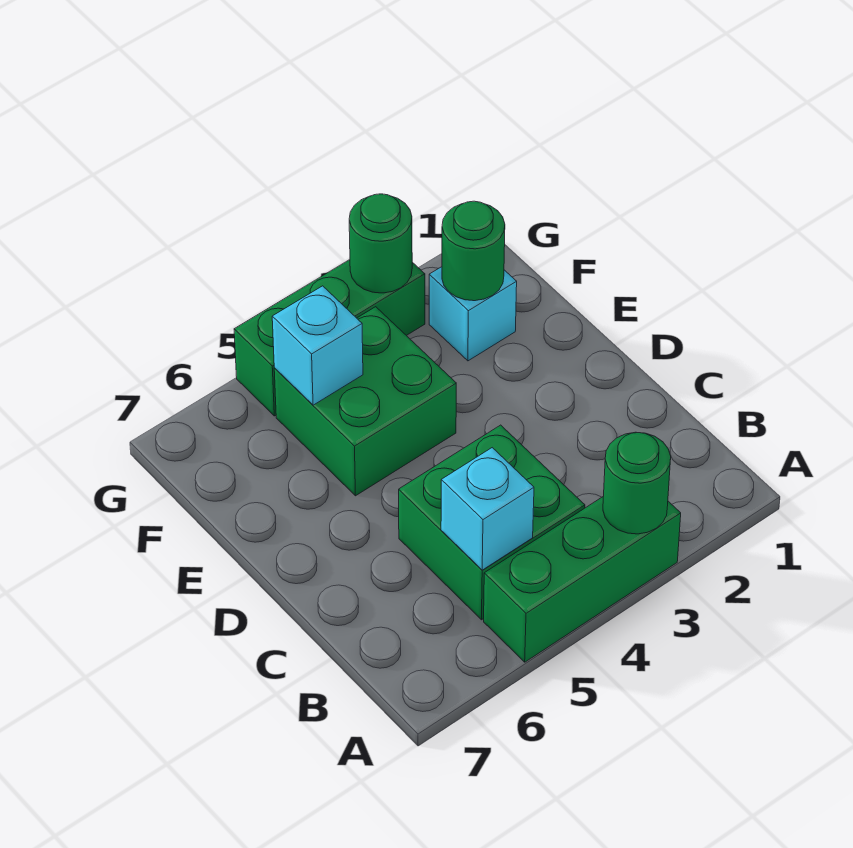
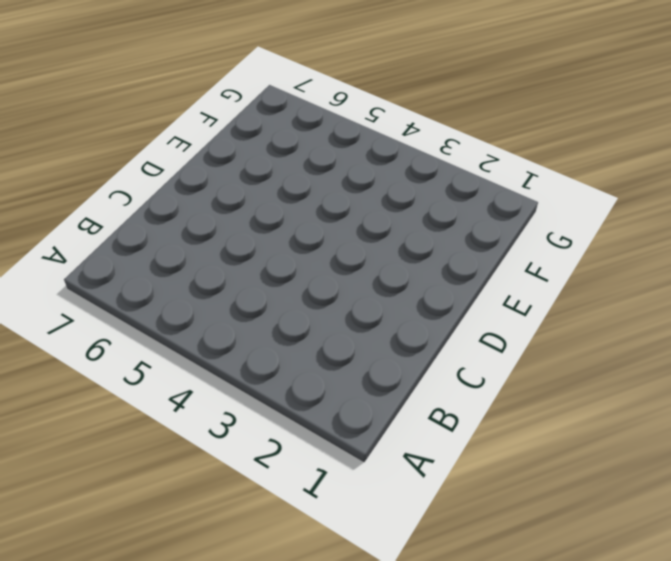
none -> green 1x3 brick [484,497,681,662]
none -> green 2x2 brick [399,425,585,620]

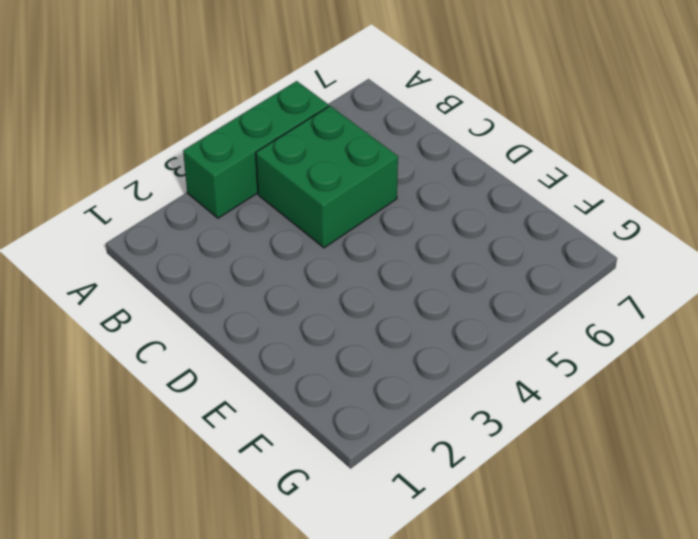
none -> green 2x2 brick [274,307,456,496]
none -> cyan 1x1 brick [429,267,517,361]

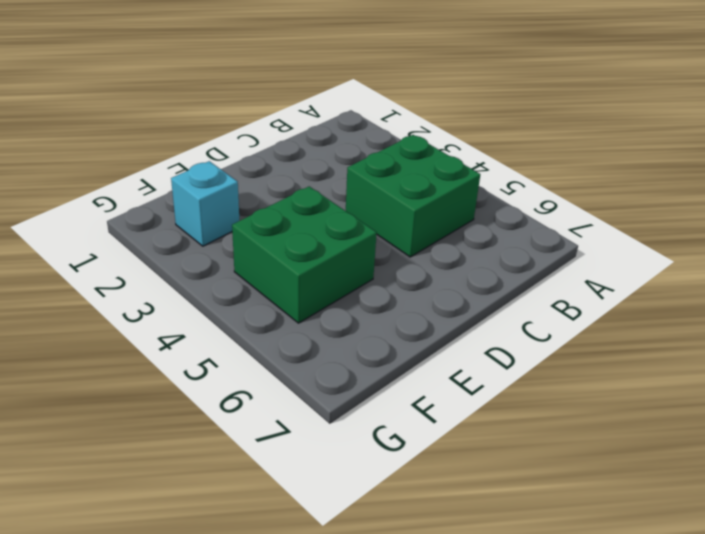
none -> green 1x3 brick [484,497,681,662]
none -> green 1x3 brick [234,260,425,416]

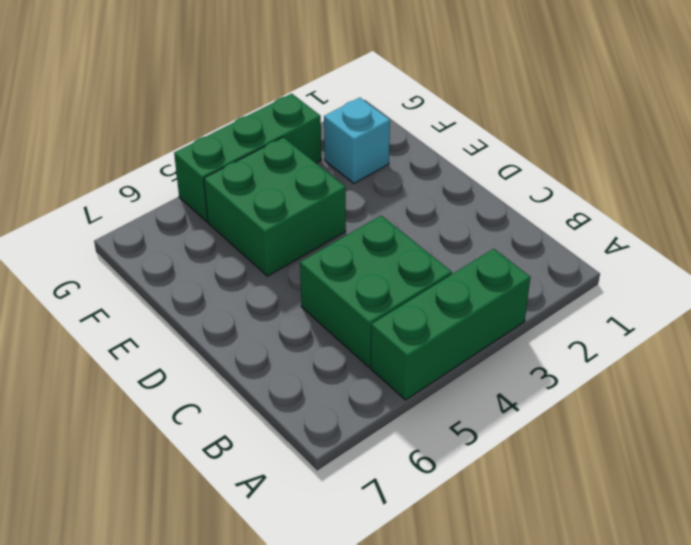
none -> green 1x1 round brick [603,432,671,534]
none -> cyan 1x1 brick [441,448,534,570]

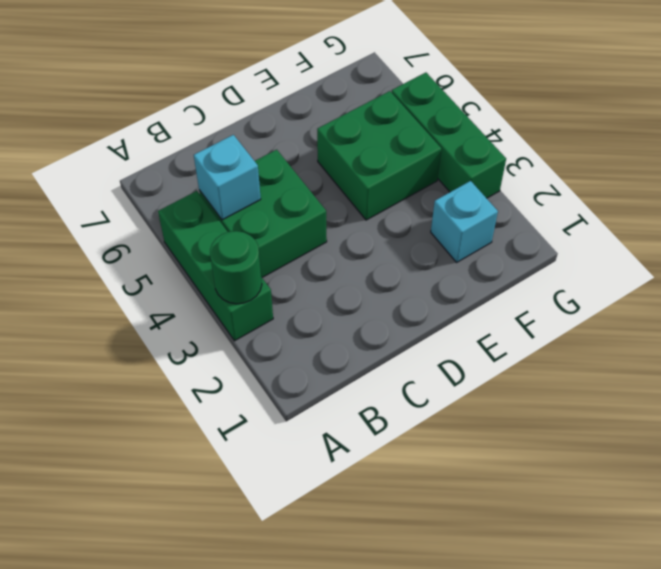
none -> green 1x1 round brick [442,201,505,301]
none -> cyan 1x1 brick [272,286,363,405]

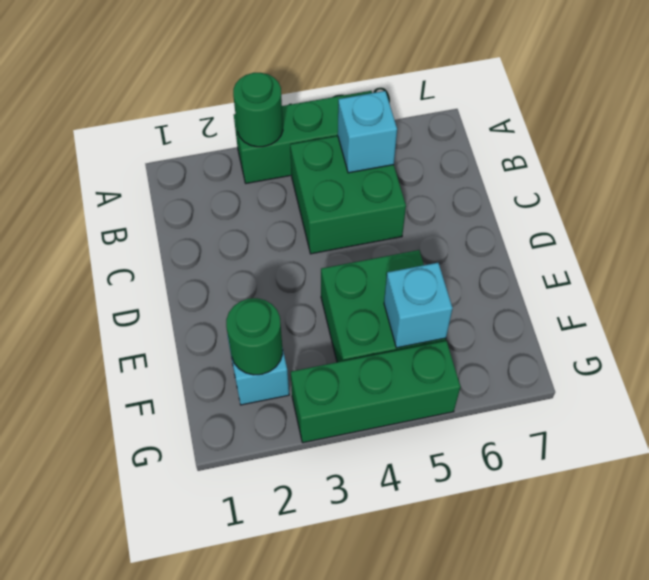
none -> green 1x1 round brick [349,194,412,293]

